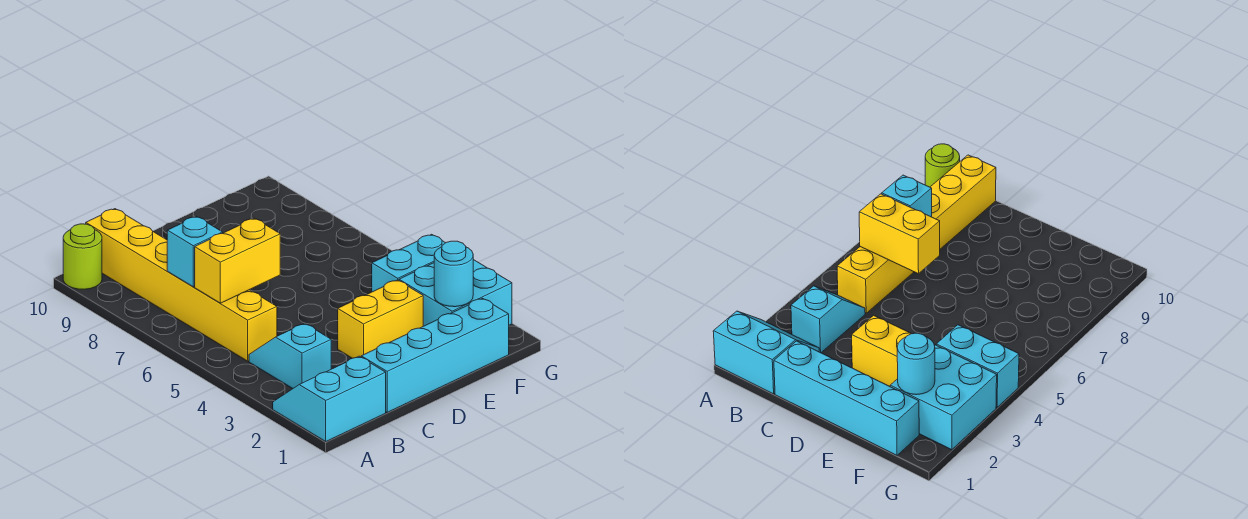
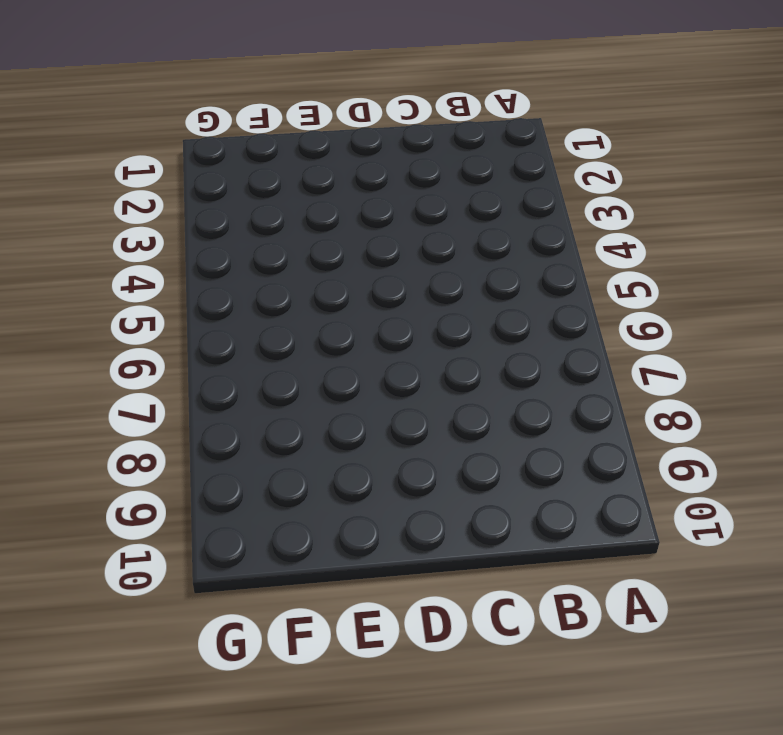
none -> cyan 2x2 slope [273,356,386,441]
none -> lime 1x1 round brick [63,224,102,289]

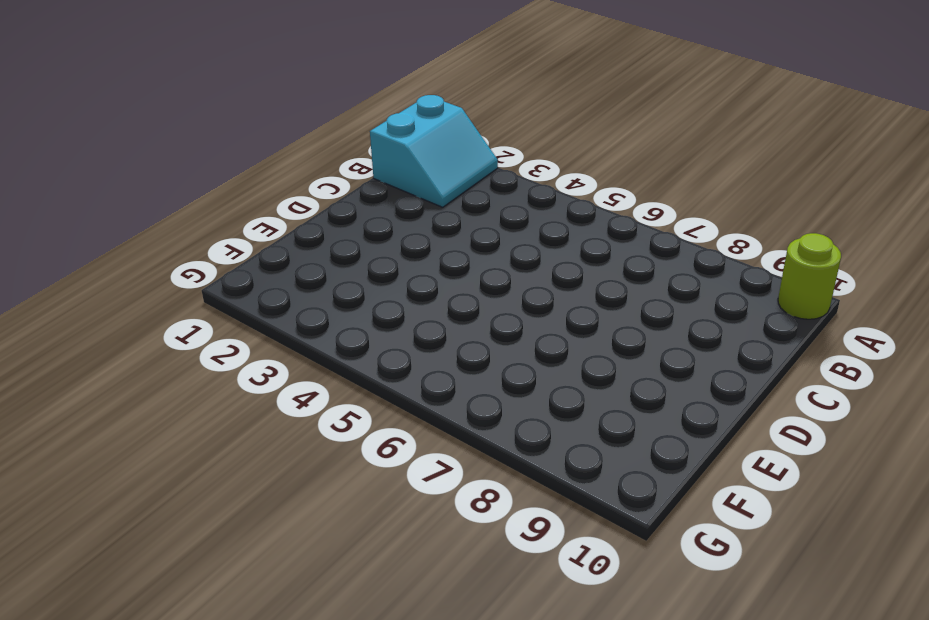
none -> cyan 1x2 slope [249,323,331,389]
none -> yellow 1x6 brick [86,209,277,361]

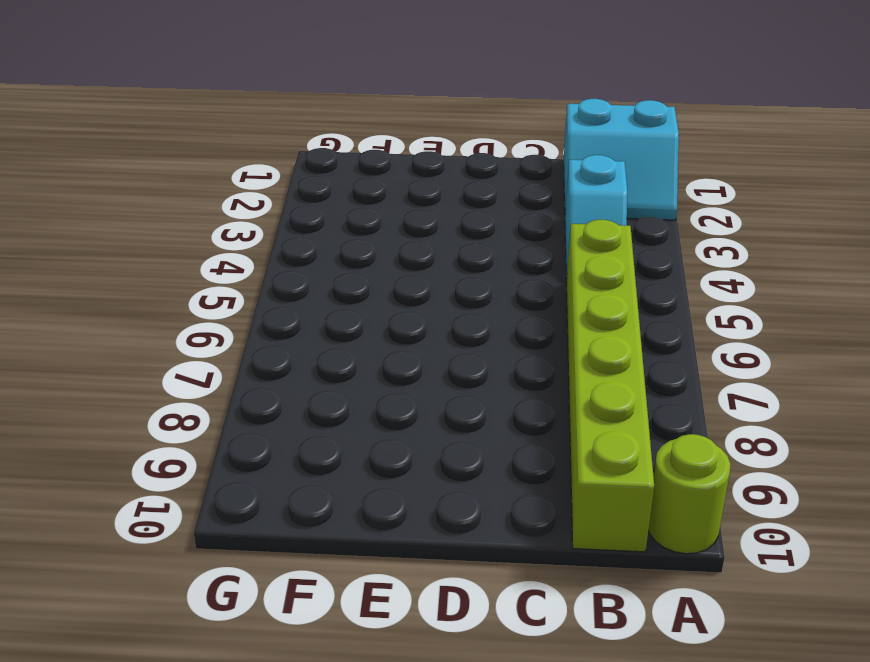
lime 1x6 brick [566,220,654,552] -> yellow 1x6 brick [86,209,277,361]
none -> cyan 1x4 brick [361,298,509,412]
none -> yellow 1x2 brick [338,280,423,358]

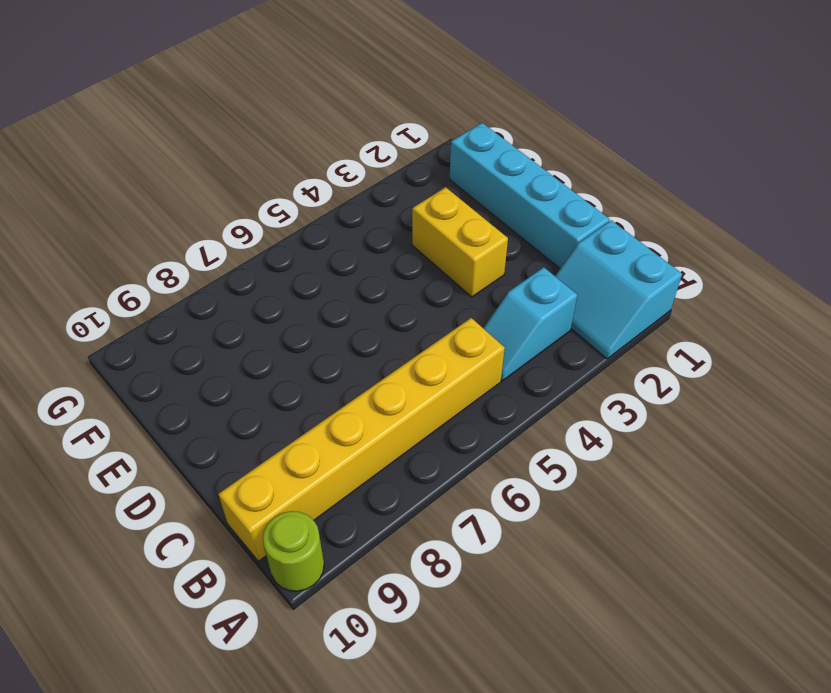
none -> cyan 2x2 brick [399,260,512,326]
none -> cyan 1x2 brick [372,234,445,292]

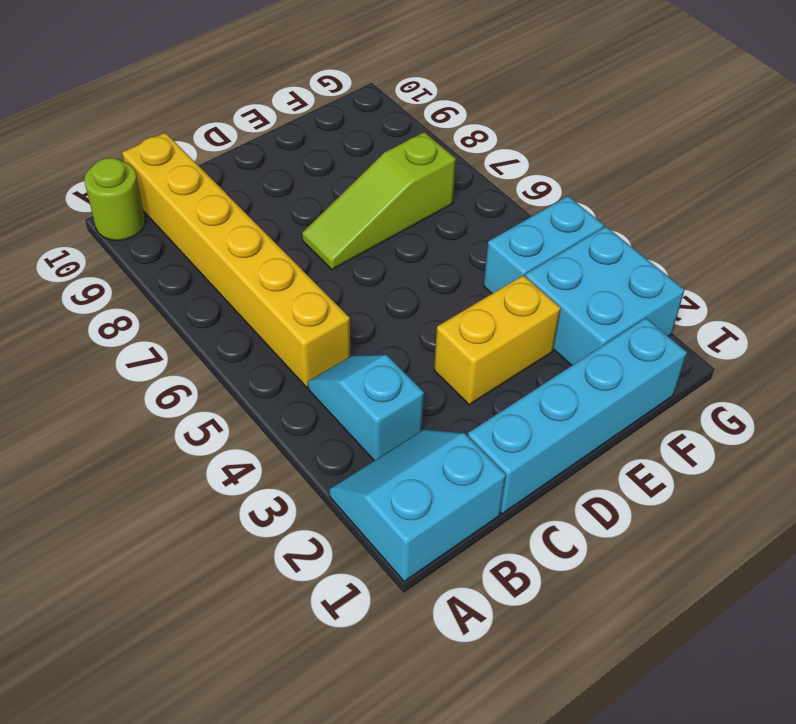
lime 1x3 slope [302,132,456,270] -> none
none -> yellow 1x2 brick [195,218,280,303]
none -> cyan 1x1 brick [167,216,223,287]

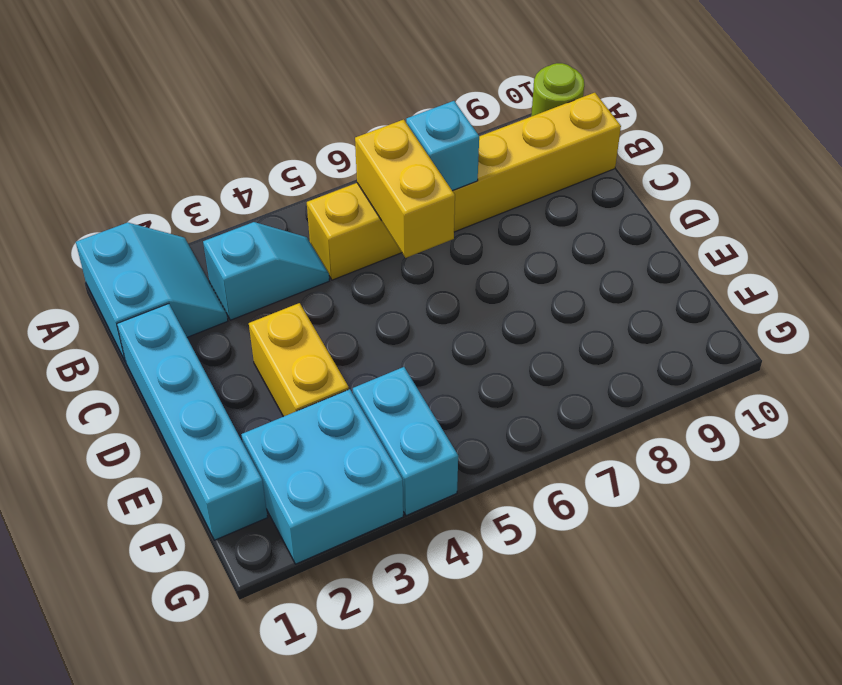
none -> cyan 1x1 round brick [434,241,473,307]

